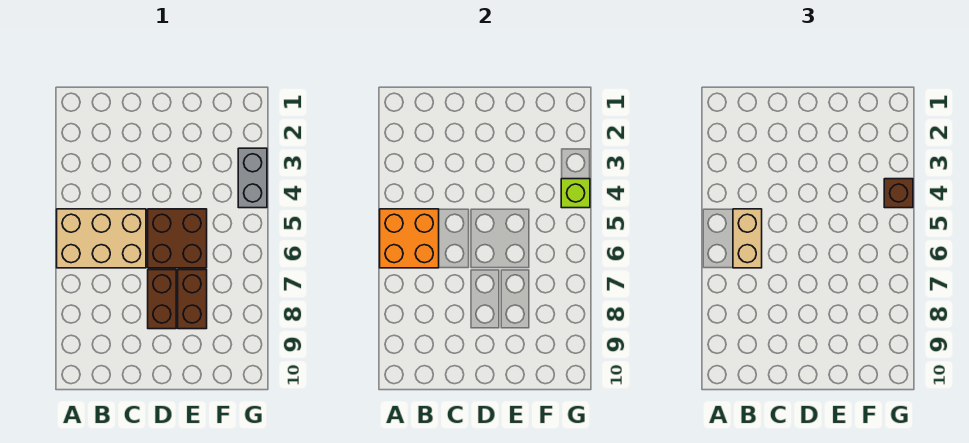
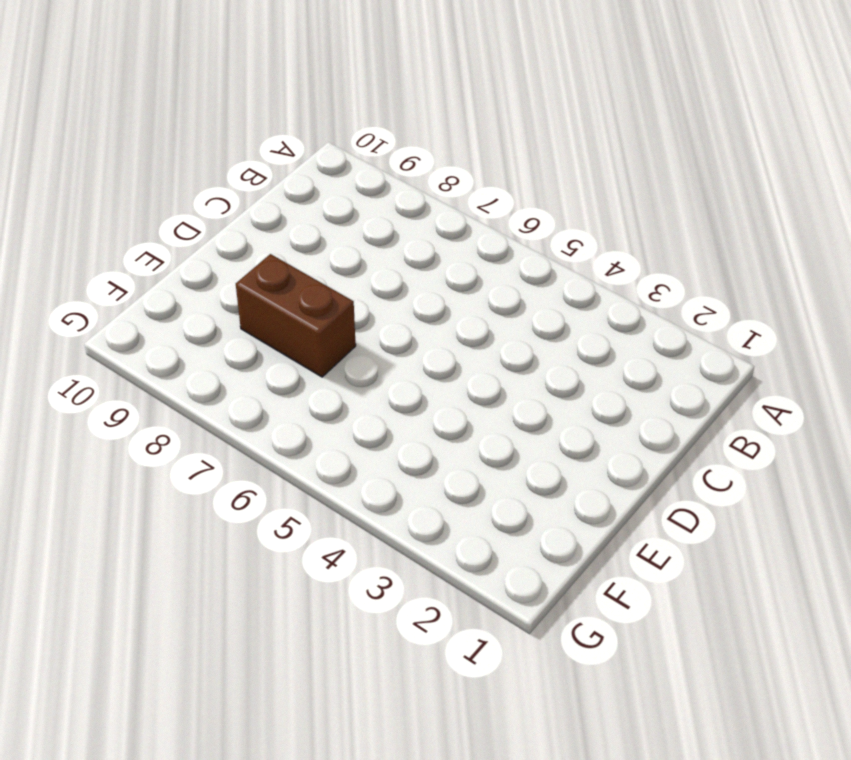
none -> tan 2x3 brick [57,209,146,268]
none -> brown 2x2 brick [148,209,207,268]

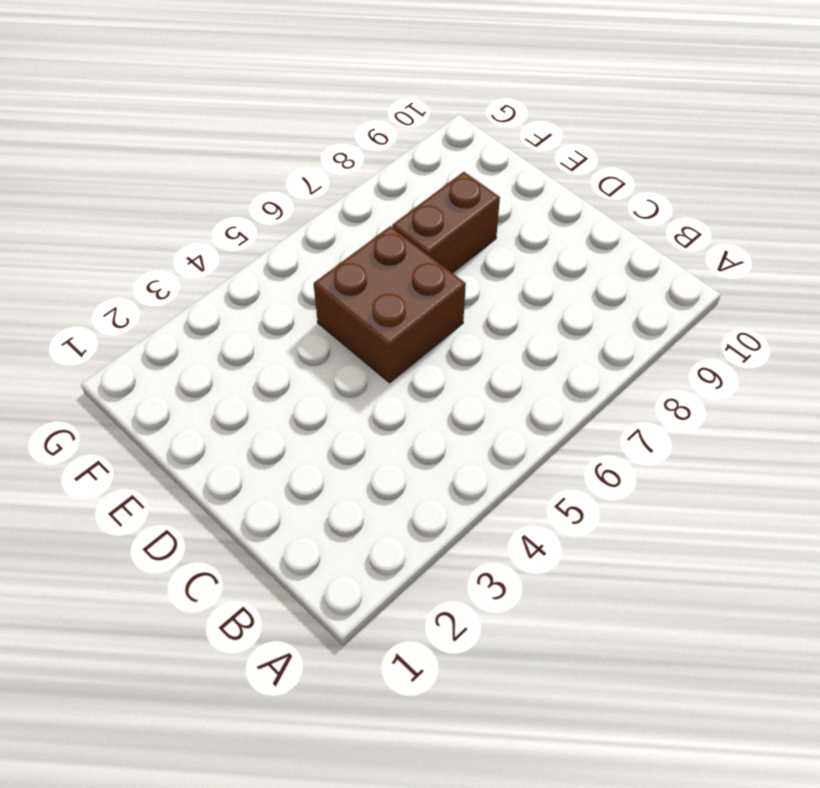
none -> tan 2x3 brick [57,209,146,268]
none -> brown 1x2 brick [148,270,176,329]

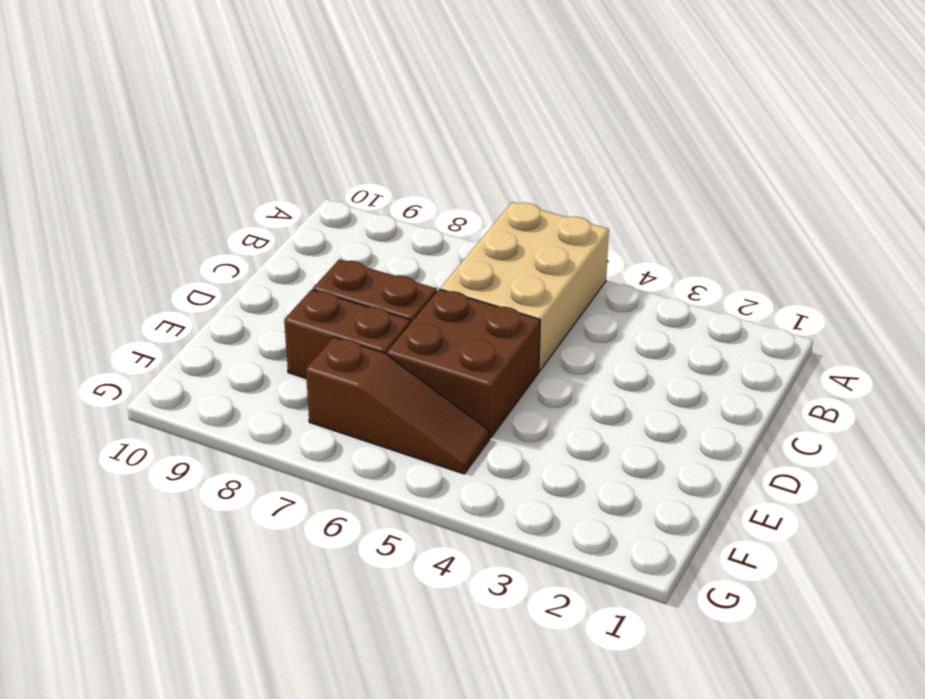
brown 1x3 slope [306,337,489,474] -> none
none -> grey 1x2 brick [238,148,267,208]
none -> orange 2x2 brick [380,209,439,268]

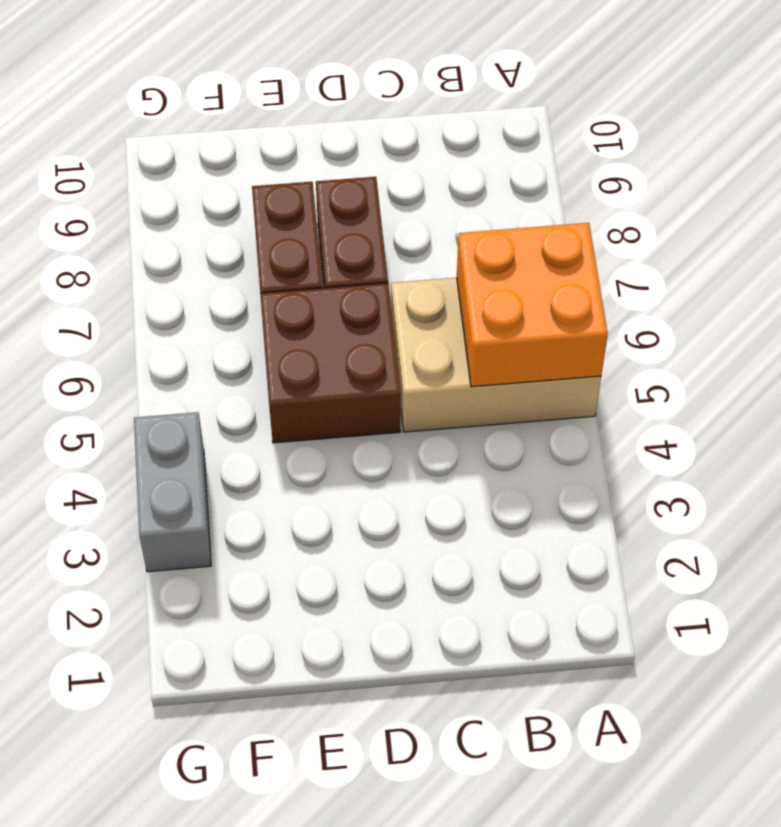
none -> lime 1x1 brick [561,179,590,208]
none -> tan 1x2 brick [733,209,762,268]

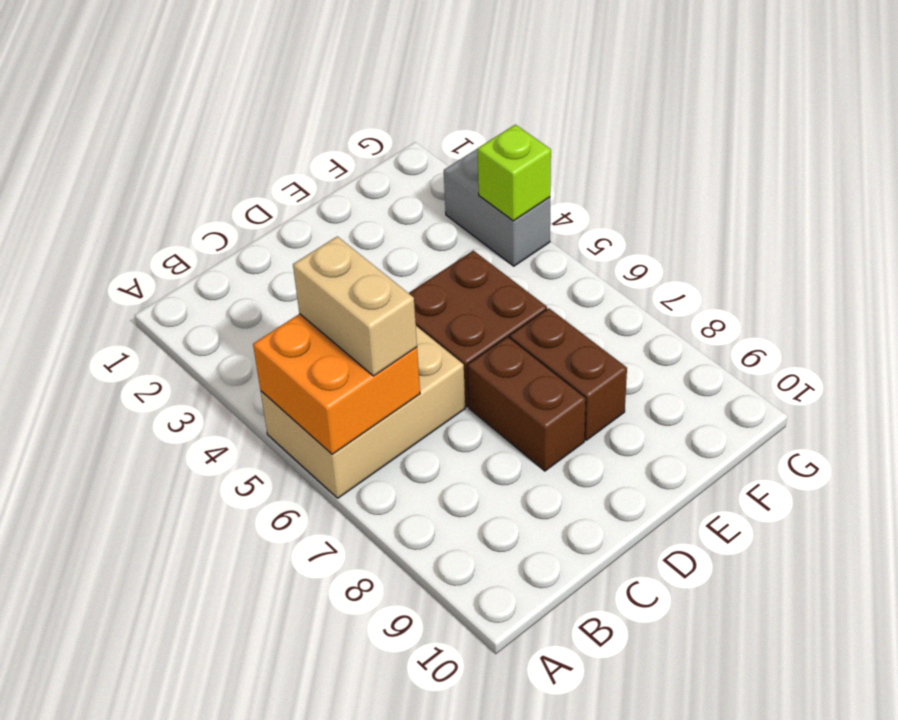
none -> brown 1x1 brick [884,179,913,208]

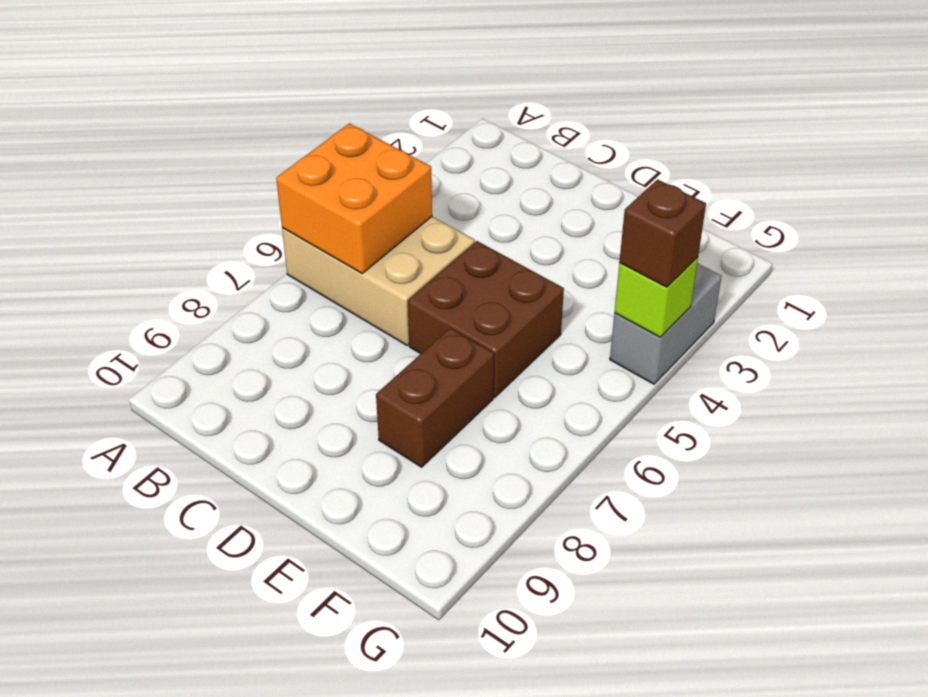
none -> brown 1x2 brick [148,270,176,329]
none -> tan 1x2 brick [733,209,762,268]

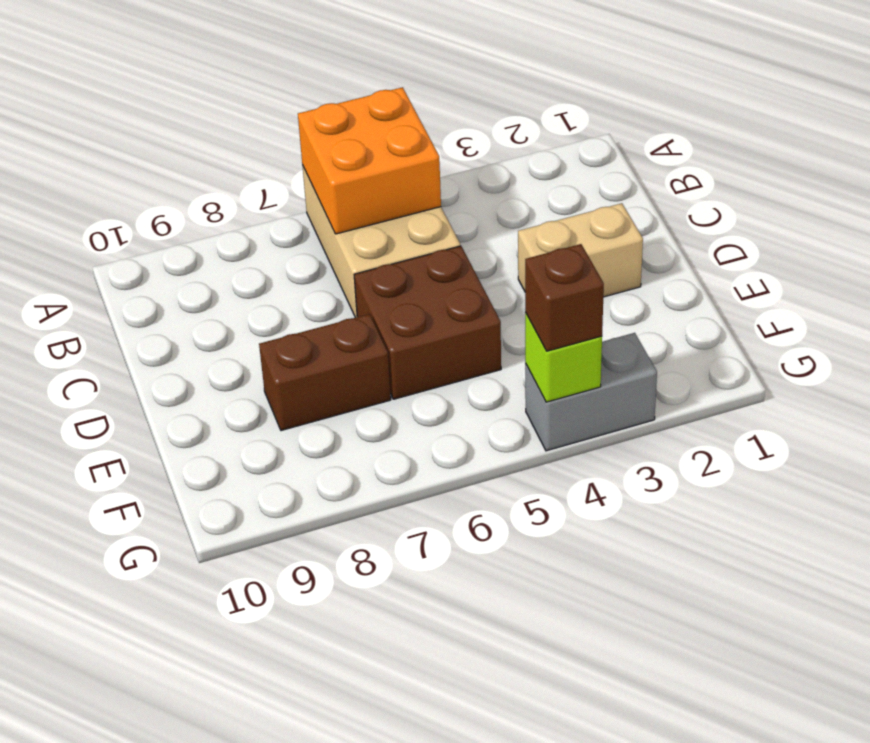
tan 1x2 brick [518,203,643,297] -> tan 1x2 brick moved to [733,209,762,268]
none -> brown 1x2 brick [148,270,176,329]

